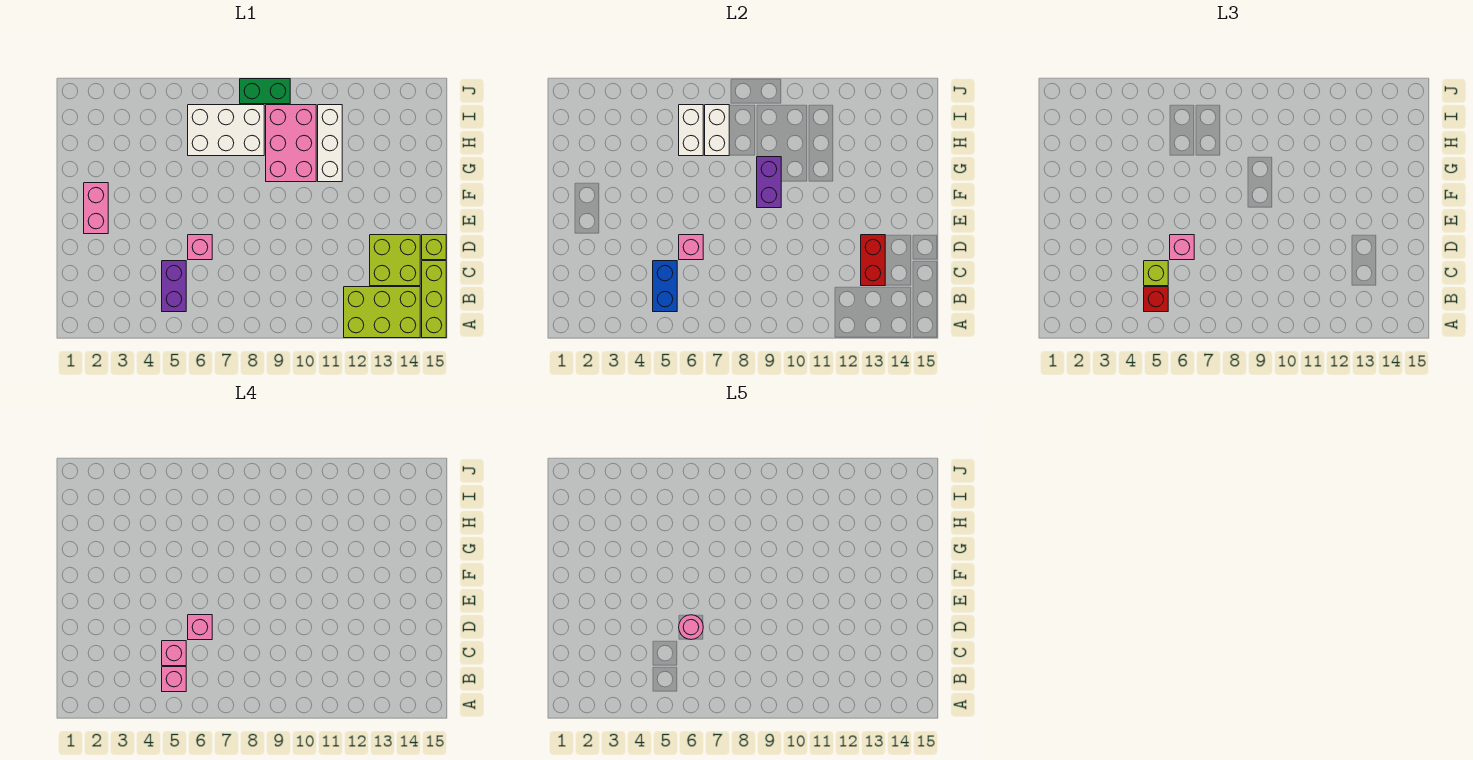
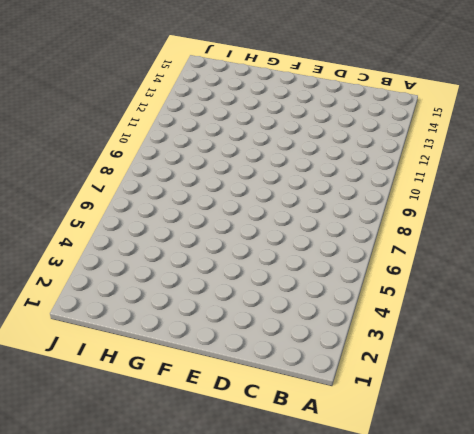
none -> lime 2x3 brick [344,287,420,338]
none -> lime 1x3 brick [422,261,446,338]
none -> purple 1x2 brick [162,261,186,312]

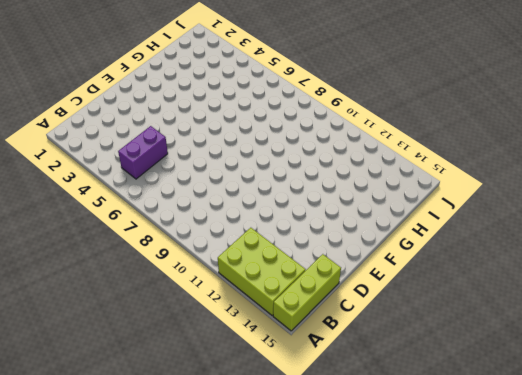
none -> lime 2x2 brick [370,235,420,286]
none -> pink 1x1 brick [188,235,212,260]
none -> lime 1x1 brick [422,235,446,260]

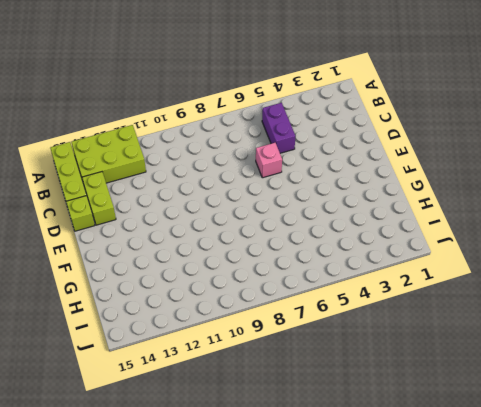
lime 1x2 brick [82,172,116,225] -> lime 2x2 brick [370,235,420,286]
none -> pink 1x2 brick [84,183,108,234]
none -> pink 2x3 brick [266,105,316,182]
none -> white 1x3 brick [318,105,342,182]

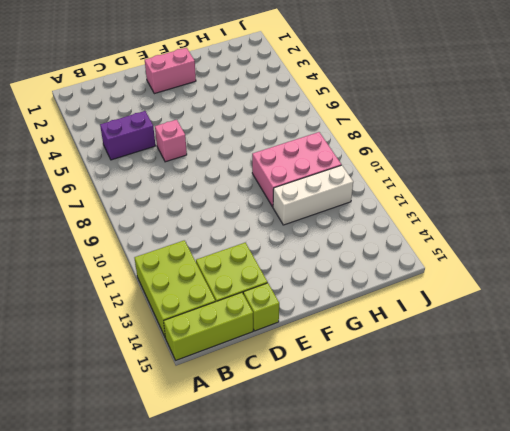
none -> white 2x3 brick [188,105,264,156]
none -> green 1x2 brick [240,79,290,104]
none -> blue 1x2 brick [653,261,677,312]

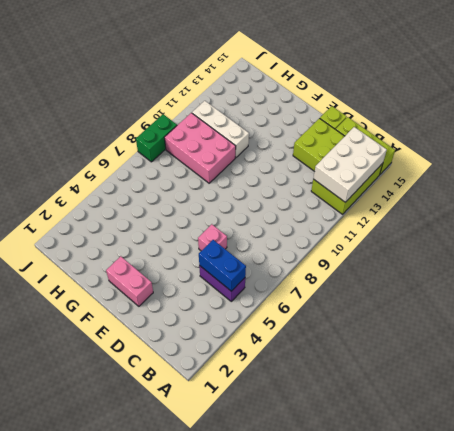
white 2x3 brick [313,127,387,202] -> white 2x3 brick moved to [188,105,264,156]
none -> red 1x2 brick [861,235,885,286]
none -> pink 1x1 brick [679,235,703,260]
none -> purple 1x2 brick [757,157,781,208]

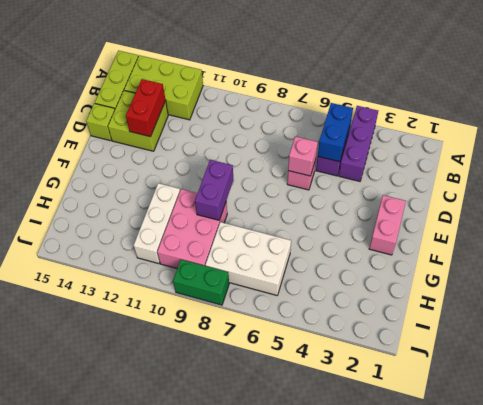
purple 1x3 brick [339,106,378,181] -> none
none -> white 1x2 brick [679,105,703,156]
none -> white 1x2 brick [705,105,729,156]
none -> red 1x1 brick [1144,287,1168,312]

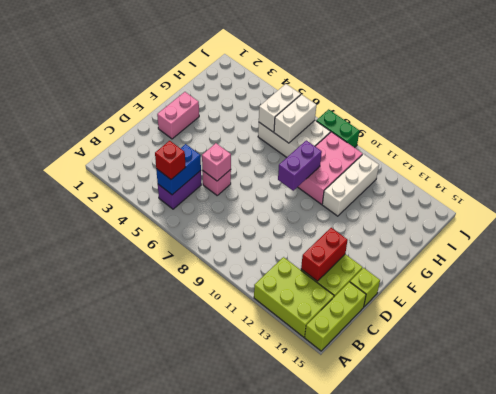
none -> lime 1x1 brick [1144,261,1168,286]
none -> pink 1x1 brick [1170,235,1194,260]
none -> pink 1x1 brick [162,667,186,692]

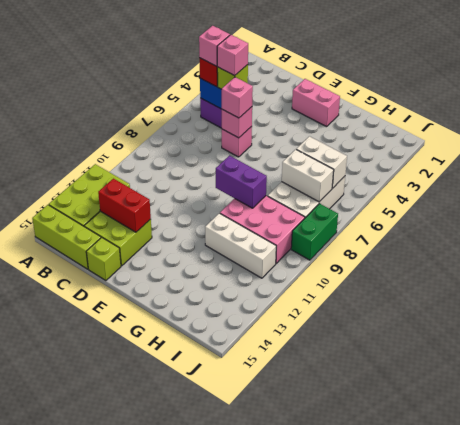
none -> pink 1x1 brick [188,615,212,640]
none -> pink 1x1 round brick [679,615,703,640]

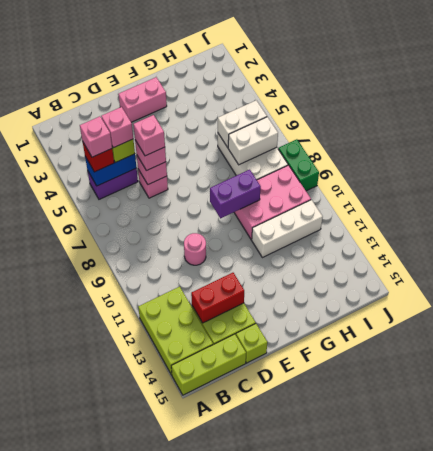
pink 1x1 round brick [184,233,206,265] -> pink 1x1 round brick moved to [679,615,703,640]

